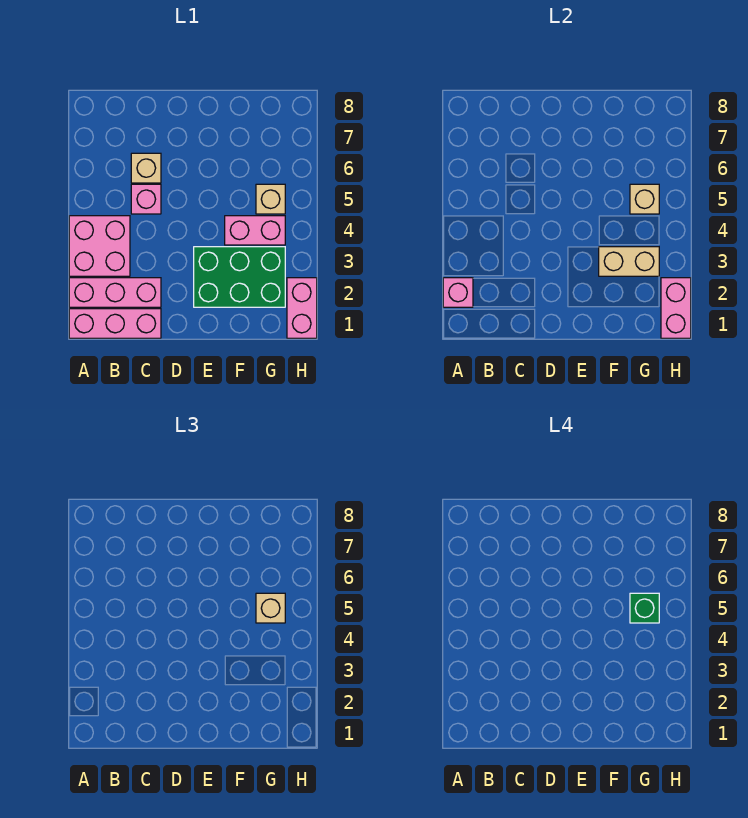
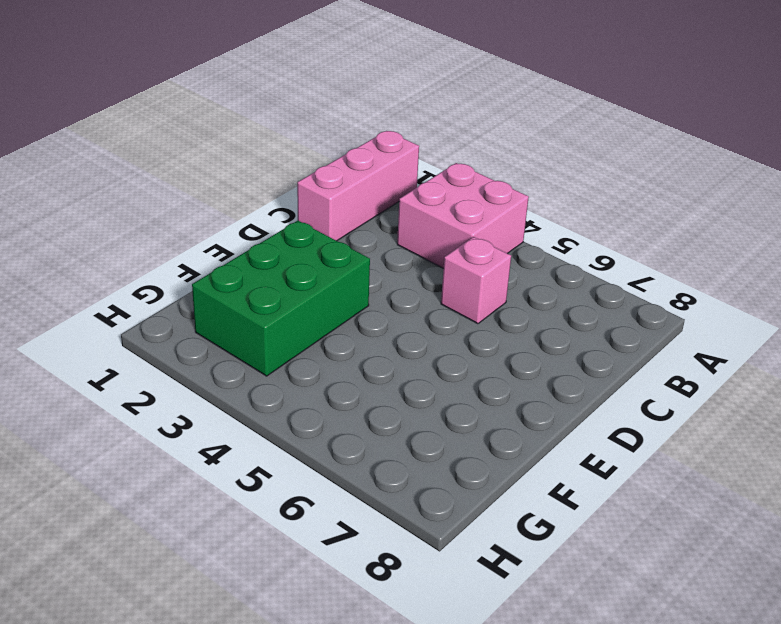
none -> pink 1x3 brick [69,278,161,307]
none -> tan 1x1 brick [131,153,161,183]
none -> pink 1x2 brick [225,216,285,245]

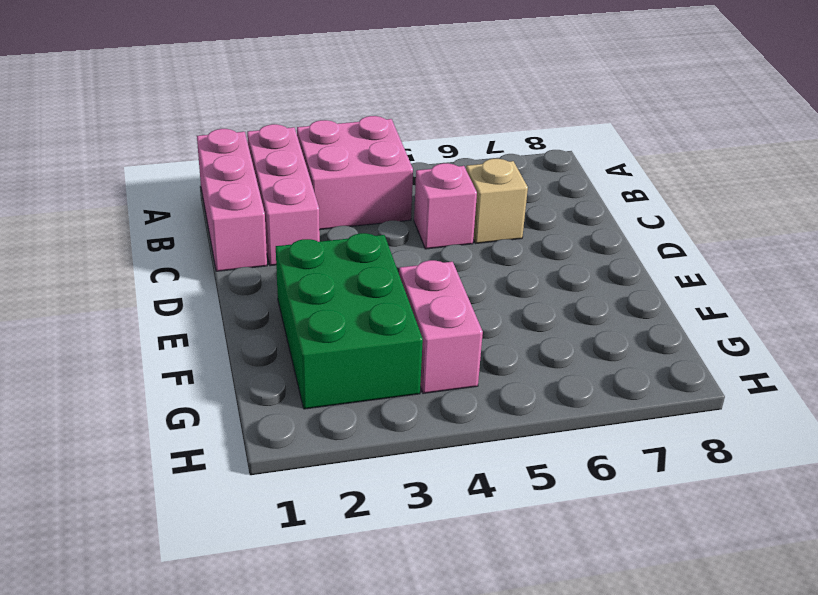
none -> tan 1x1 brick [256,184,285,214]
none -> pink 1x2 brick [287,278,317,338]
none -> pink 1x1 brick [443,278,473,307]

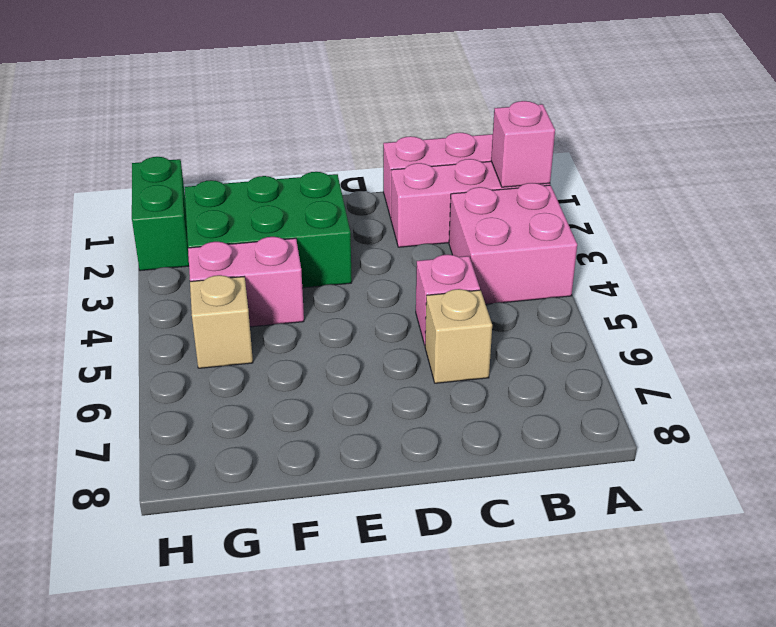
green 1x2 brick [132,157,189,271] -> pink 1x2 brick [287,278,317,338]
none -> tan 1x2 brick [599,247,659,276]
none -> tan 1x1 brick [630,184,659,214]
none -> pink 1x2 brick [661,278,691,338]

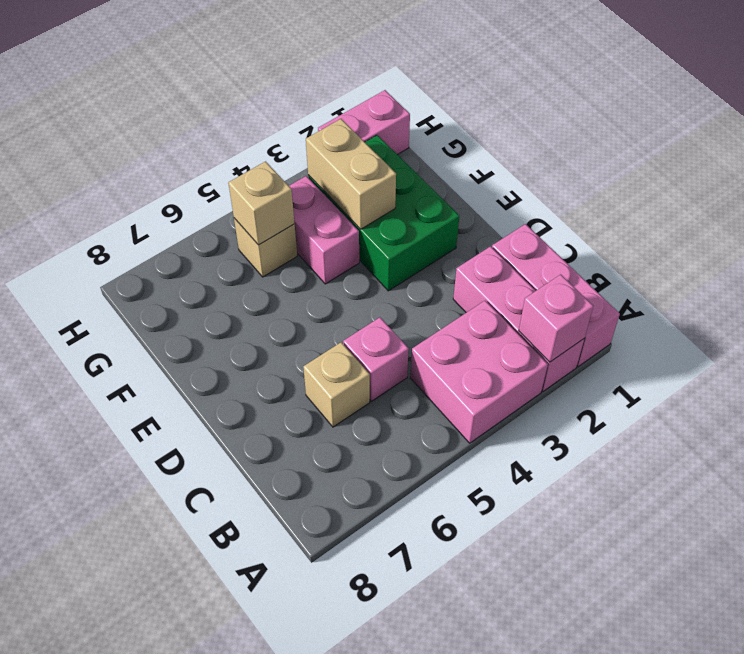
none -> pink 1x2 brick [661,278,691,338]
none -> tan 1x1 brick [256,593,285,623]
none -> green 1x1 brick [630,593,659,623]

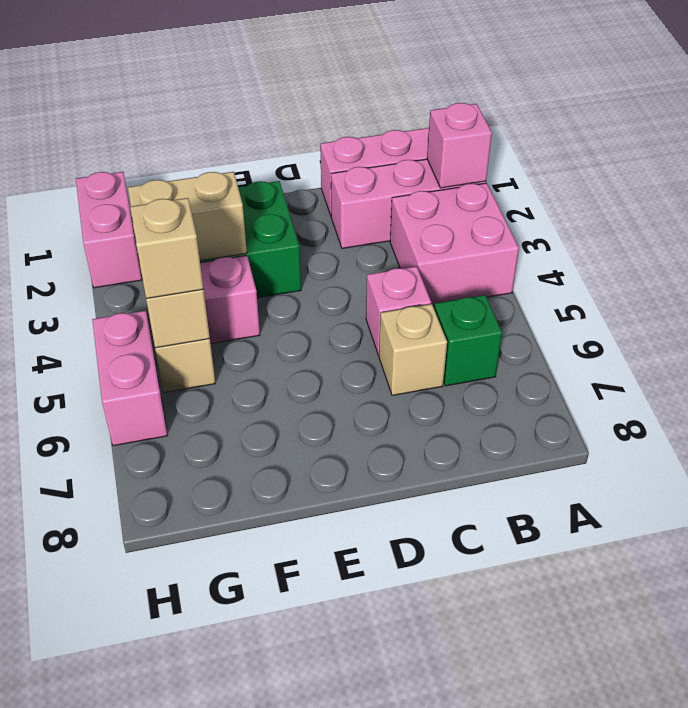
green 1x1 brick [434,295,502,386] -> green 1x1 brick moved to [630,593,659,623]
pink 1x2 brick [92,310,168,446] -> pink 1x2 brick moved to [661,278,691,338]

